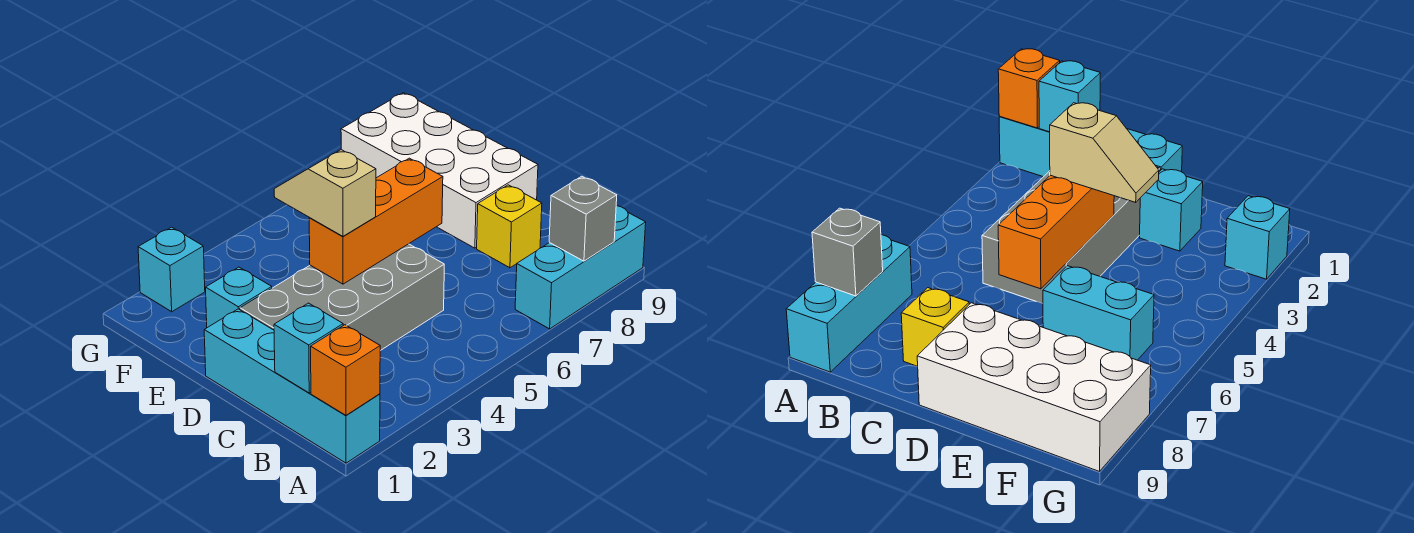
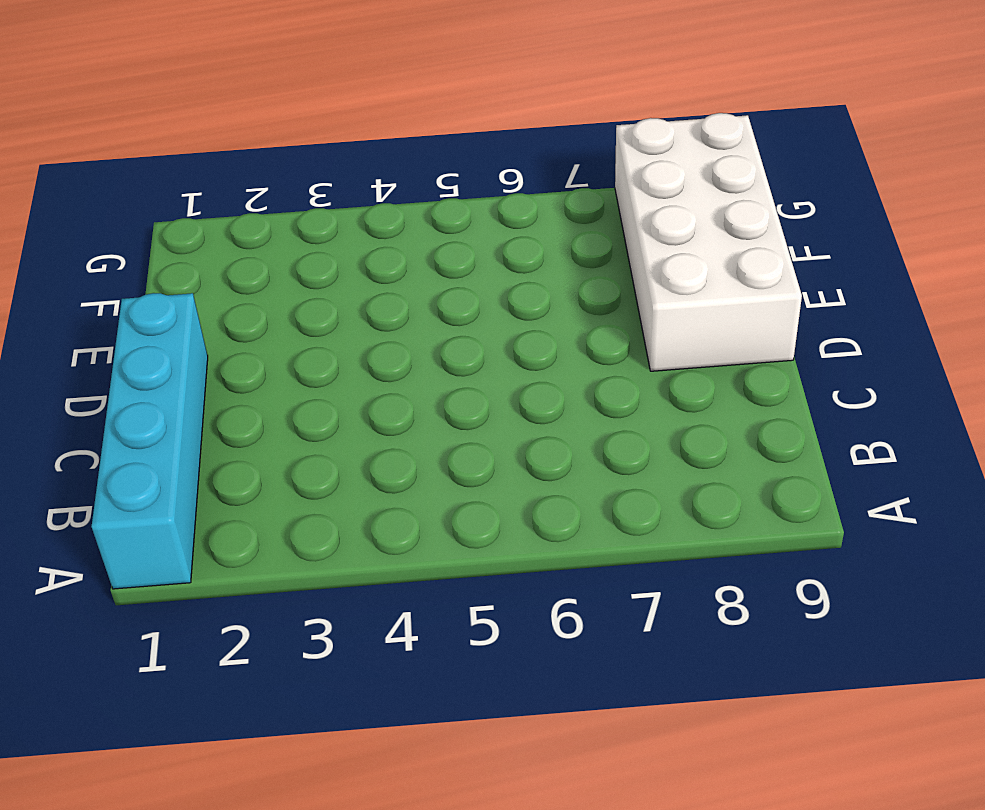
none -> cyan 1x3 brick [515,206,646,329]
none -> grey 2x4 brick [240,244,444,351]
none -> yellow 1x1 brick [477,185,542,268]

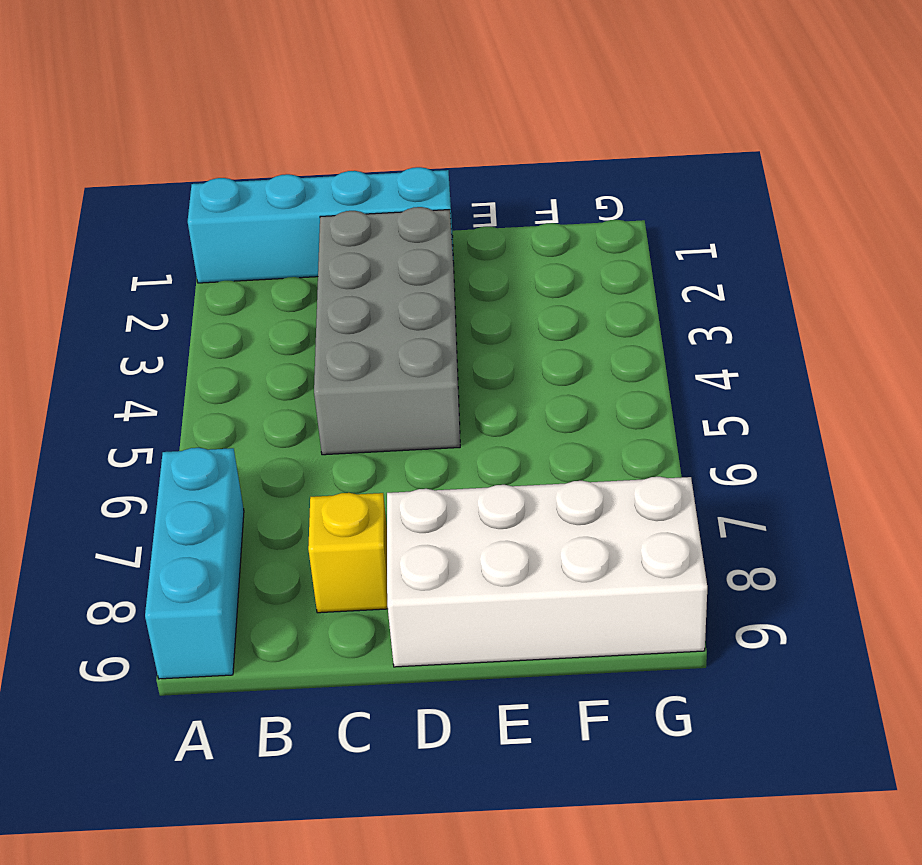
none -> cyan 1x1 brick [206,267,272,328]
none -> cyan 1x2 brick [1043,266,1154,360]
none -> cyan 1x1 brick [138,227,205,312]

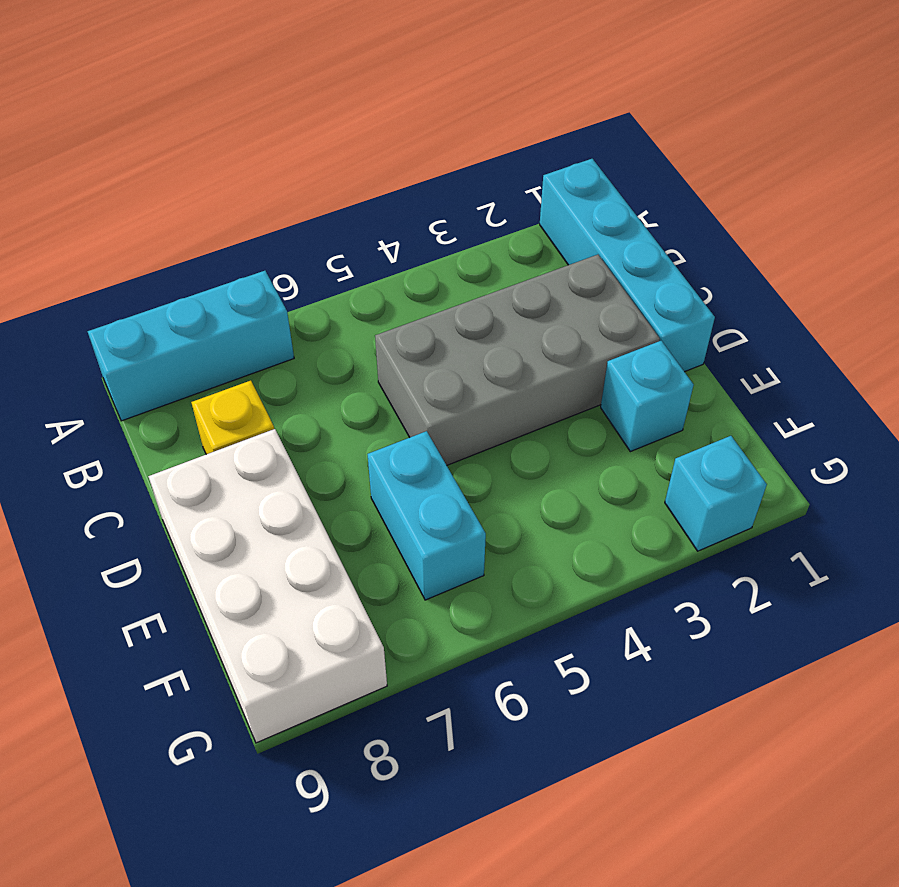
none -> orange 1x1 brick [311,325,380,415]
none -> grey 1x1 brick [549,176,617,261]
none -> cyan 1x1 brick [274,303,343,393]

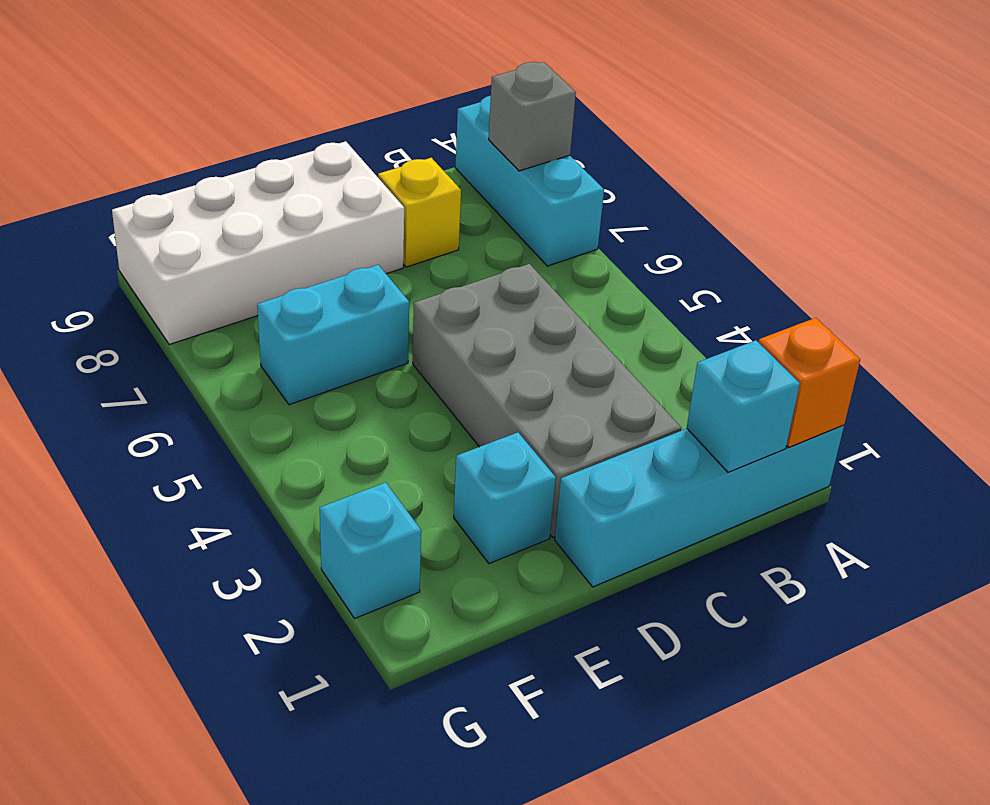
none -> orange 1x3 brick [309,158,443,284]
none -> tan 1x2 slope [274,150,376,236]

